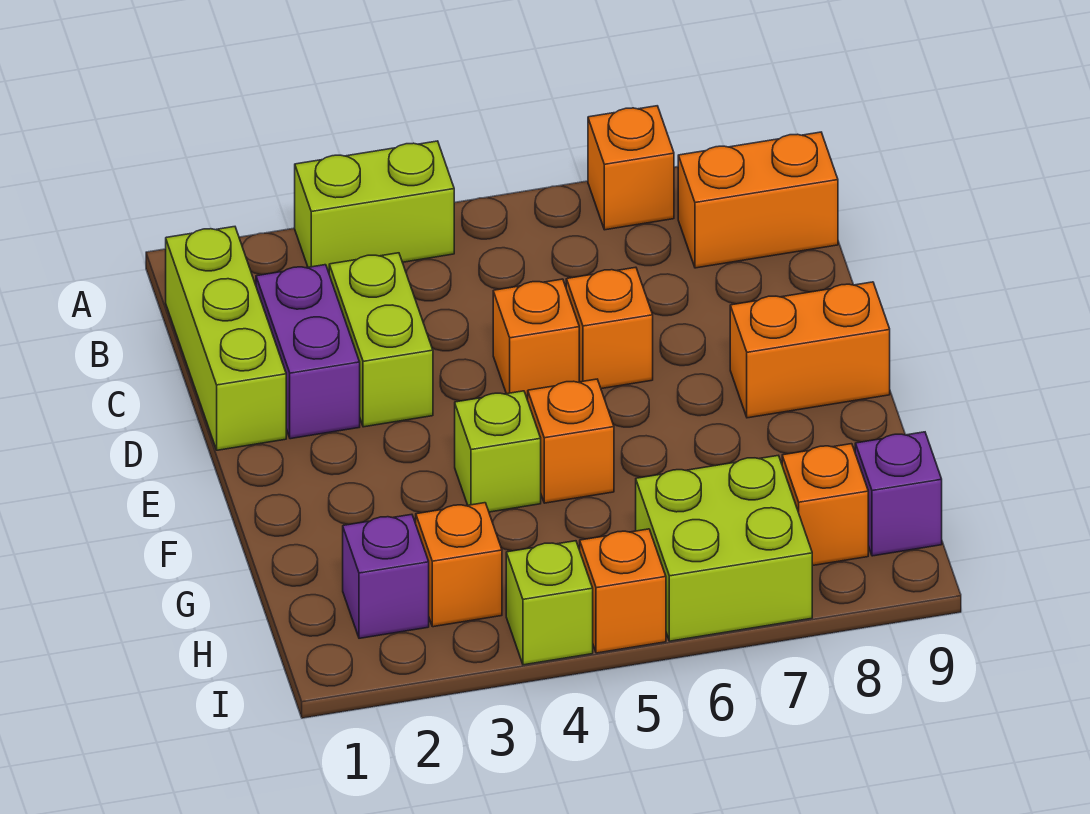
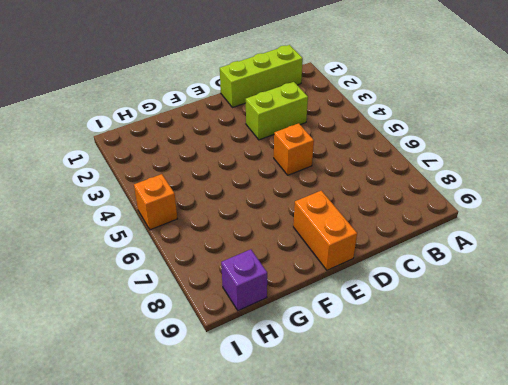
none -> lime 1x2 brick [295,141,454,272]
none -> orange 1x1 brick [588,106,674,230]
none -> orange 1x2 brick [678,132,838,268]

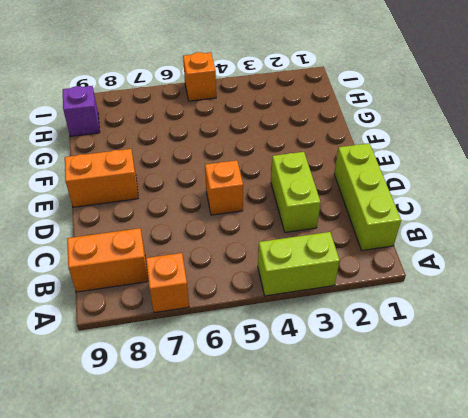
none -> purple 1x2 brick [256,265,360,439]
none -> orange 1x1 brick [566,267,653,389]
none -> lime 1x1 brick [455,391,541,512]

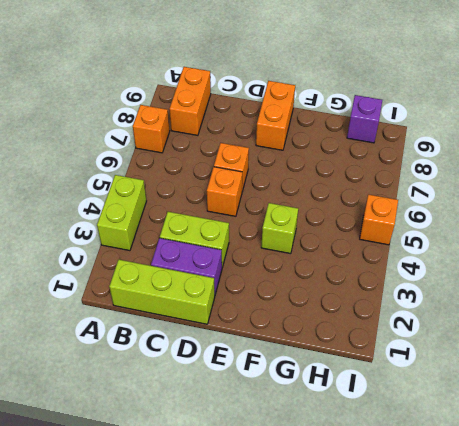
none -> orange 1x1 brick [528,379,614,503]
none -> purple 1x1 brick [343,514,429,638]
none -> orange 1x1 brick [416,503,502,627]

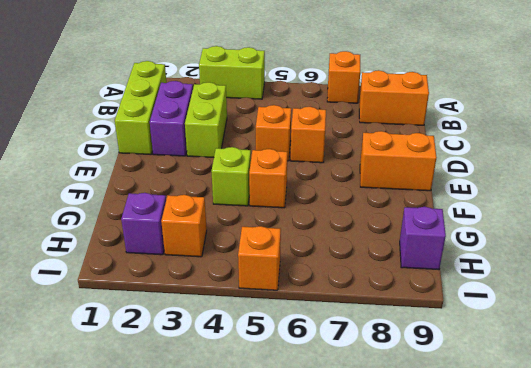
none -> lime 2x2 brick [636,456,812,641]
none -> orange 1x1 brick [782,444,868,566]
none -> lime 1x1 brick [506,541,593,665]

